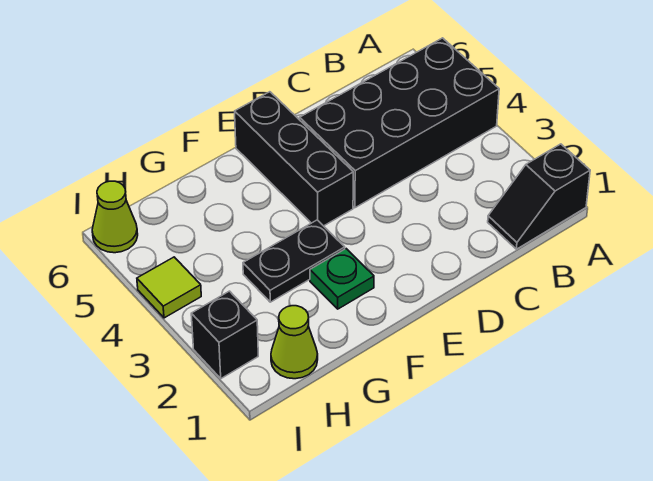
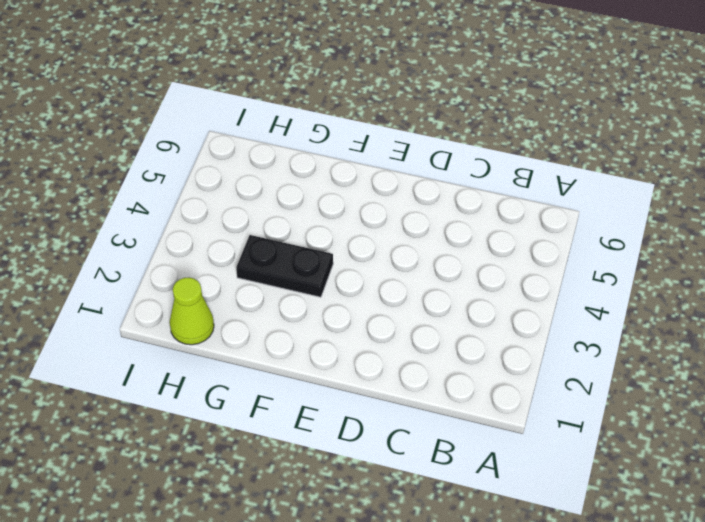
none -> black 1x2 slope [488,144,590,249]
none -> black 2x4 brick [300,38,499,208]

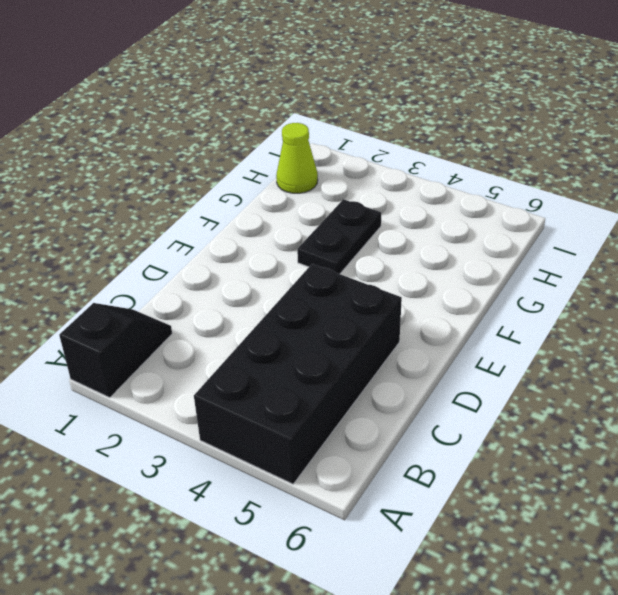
none -> black 1x3 brick [235,92,353,226]
none -> green 1x1 plate [310,249,374,309]

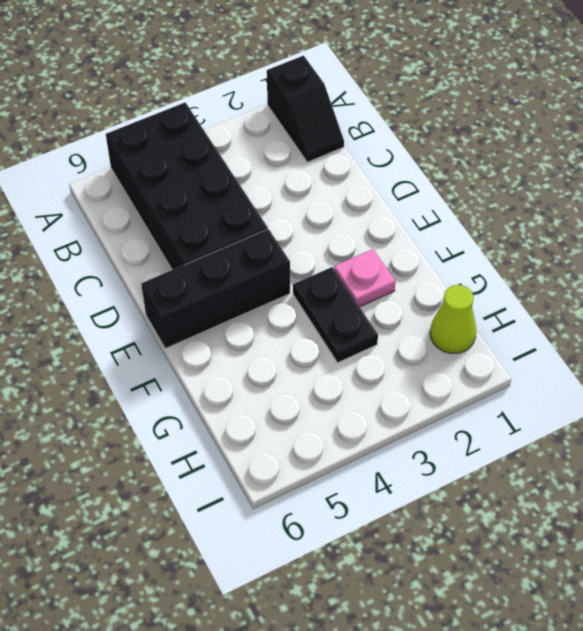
pink 1x1 plate [334,249,395,307] -> green 1x1 plate [310,249,374,309]
none -> black 1x1 brick [191,291,258,379]
none -> lime 1x1 tile [137,257,201,318]

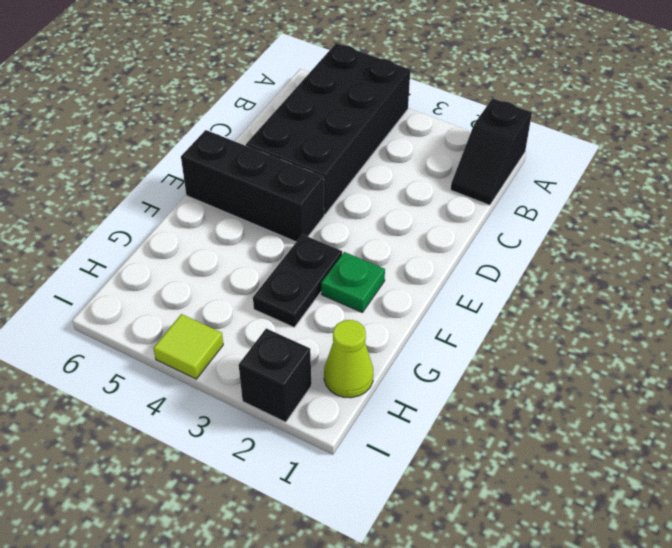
none -> lime 1x1 cone [92,181,138,253]

